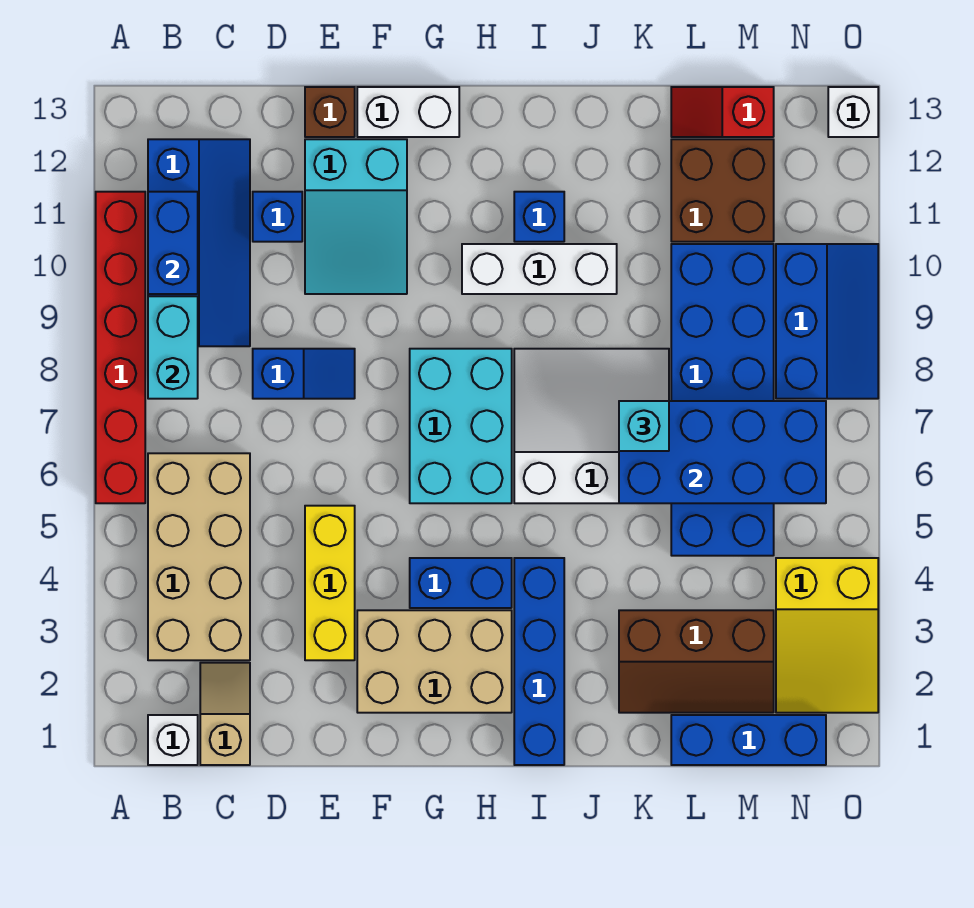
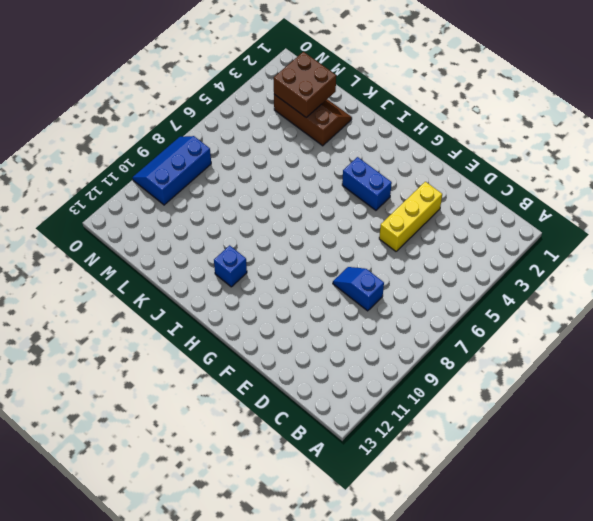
brown 2x2 brick [274,52,336,118] -> brown 2x2 brick moved to [671,139,774,242]
none -> red 1x6 brick [96,192,145,503]
none -> white 1x1 brick [148,715,198,765]
none -> tan 2x4 brick [148,453,250,660]
none -> blue 2x4 slope [148,139,250,346]

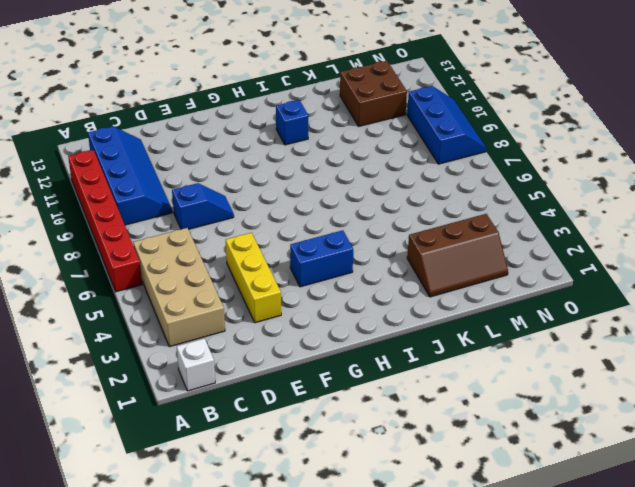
none -> tan 1x2 slope [200,663,250,765]
none -> blue 1x1 brick [253,192,302,242]
none -> cyan 2x3 slope [305,139,407,294]
none -> brown 1x1 brick [305,87,355,137]

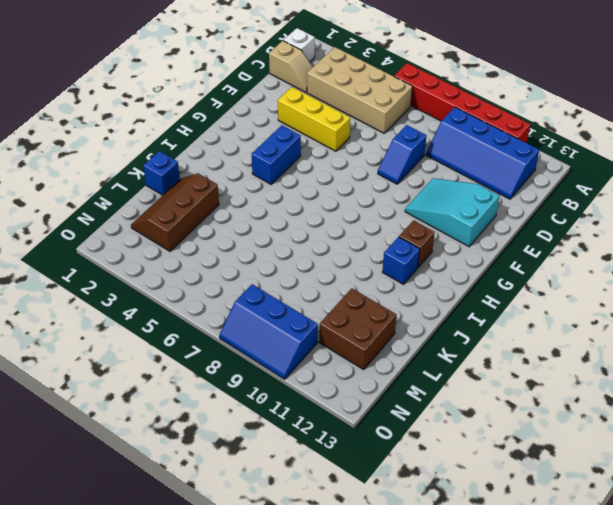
brown 1x1 brick [399,221,435,267] -> brown 1x1 brick moved to [305,87,355,137]
blue 1x1 brick [143,151,180,195] -> blue 1x1 brick moved to [253,192,302,242]
none -> tan 2x3 brick [357,610,512,713]
none -> white 1x2 brick [357,87,459,137]
none -> cyan 2x3 brick [410,349,512,503]
none -> white 1x3 brick [462,244,617,294]

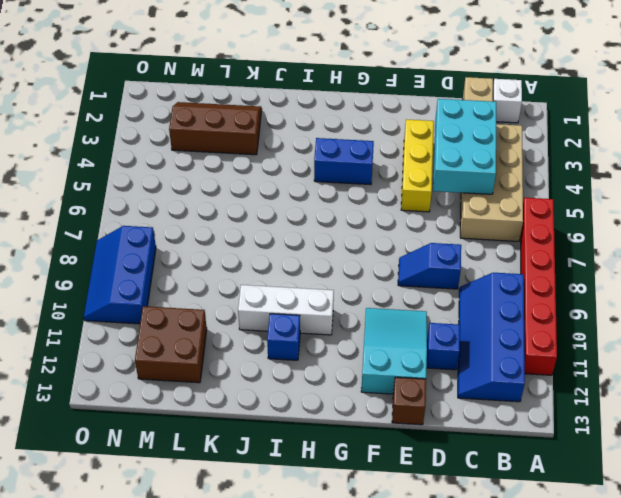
cyan 2x3 brick [433,99,496,194] -> cyan 2x3 brick moved to [410,349,512,503]
none -> tan 2x3 brick [357,610,512,713]
none -> white 1x2 brick [357,87,459,137]
none -> blue 1x4 brick [514,558,564,765]
none -> white 3x3 slope [514,349,669,503]

